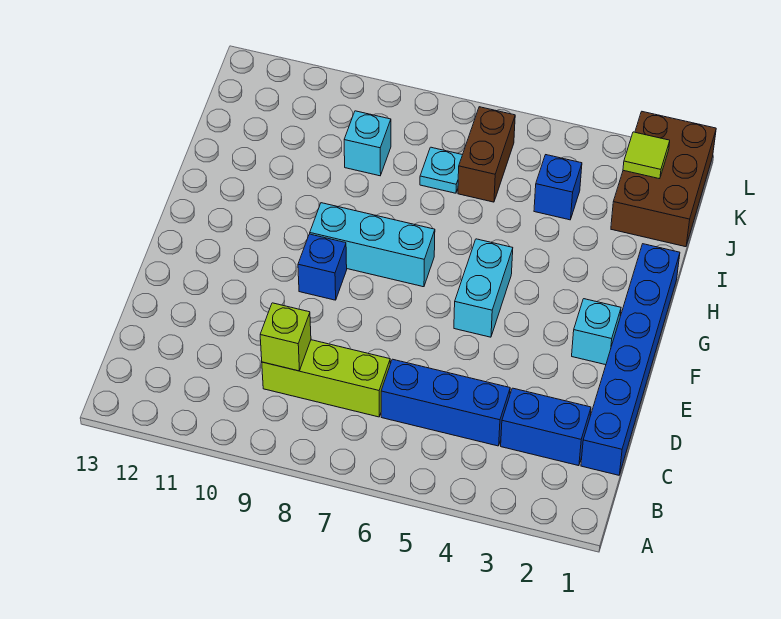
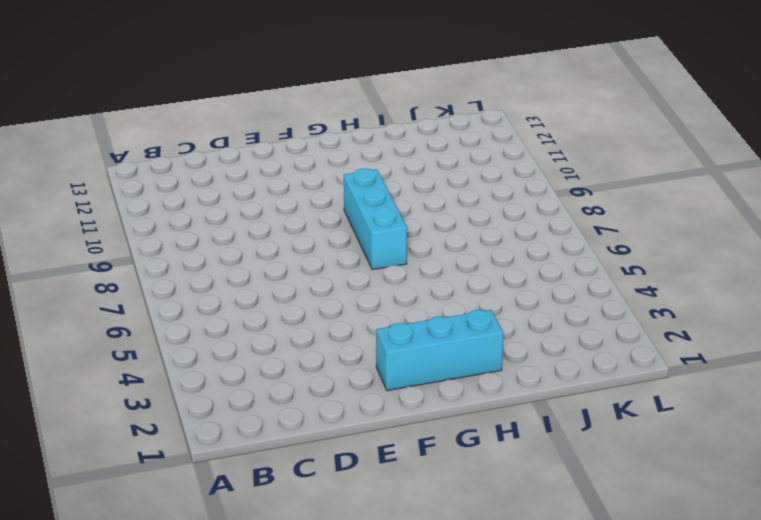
cyan 1x3 brick [376,310,503,391] -> cyan 1x1 brick [572,299,621,365]
none -> blue 1x6 brick [581,244,680,475]
none -> blue 1x2 brick [501,388,591,466]
none -> blue 1x3 brick [381,359,510,446]

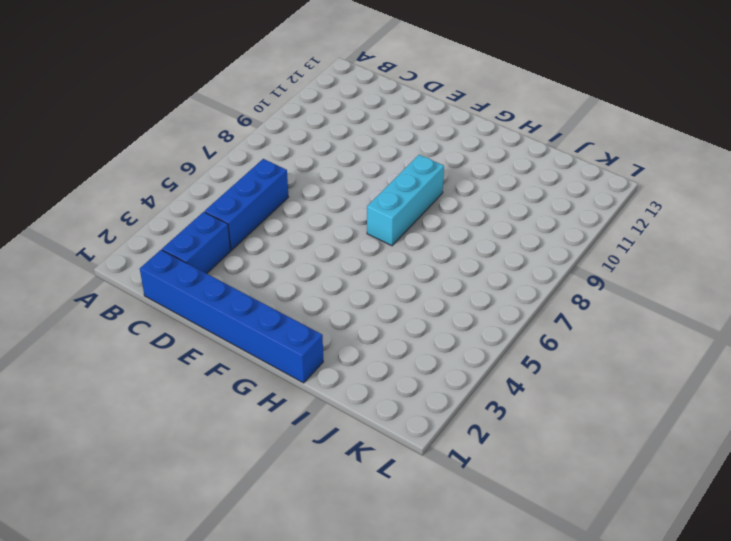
none -> lime 1x3 brick [262,340,390,417]
none -> cyan 1x1 brick [572,299,621,365]
none -> cyan 1x2 brick [454,239,513,337]

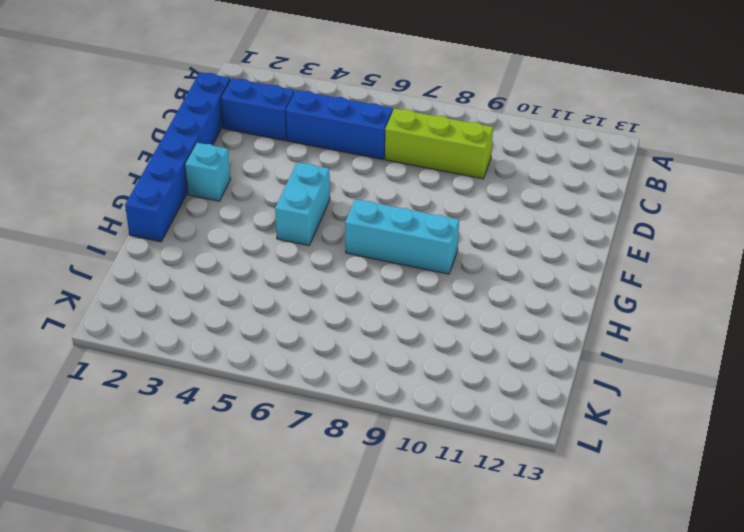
none -> blue 1x1 brick [298,234,347,300]
none -> brown 2x3 brick [611,112,716,247]
none -> blue 1x1 brick [534,155,582,220]

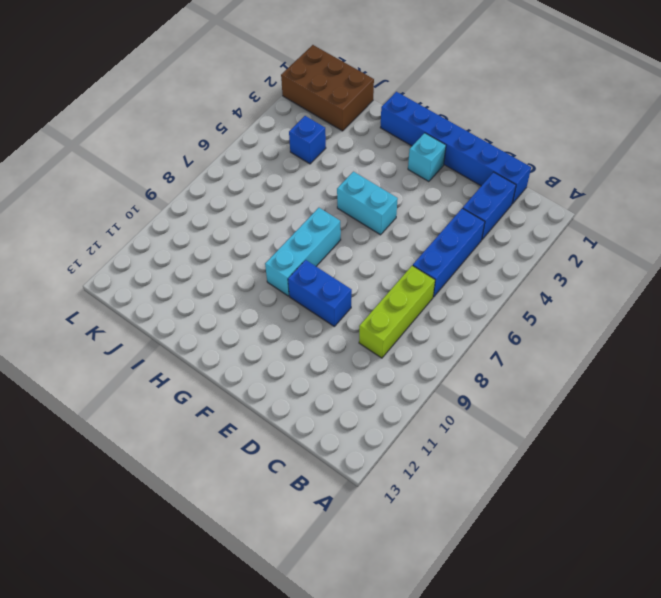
blue 1x2 brick [288,260,352,326] -> blue 1x1 brick [298,234,347,300]
none -> brown 1x2 brick [458,107,515,202]
none -> cyan 1x1 plate [420,147,462,193]
none -> cyan 1x1 brick [344,111,391,176]

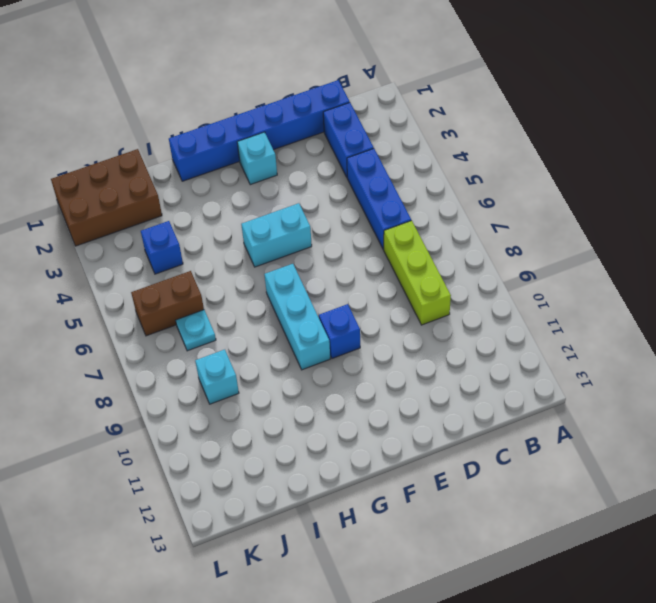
none -> lime 1x1 brick [260,303,311,371]
none -> lime 1x1 tile [623,132,670,179]

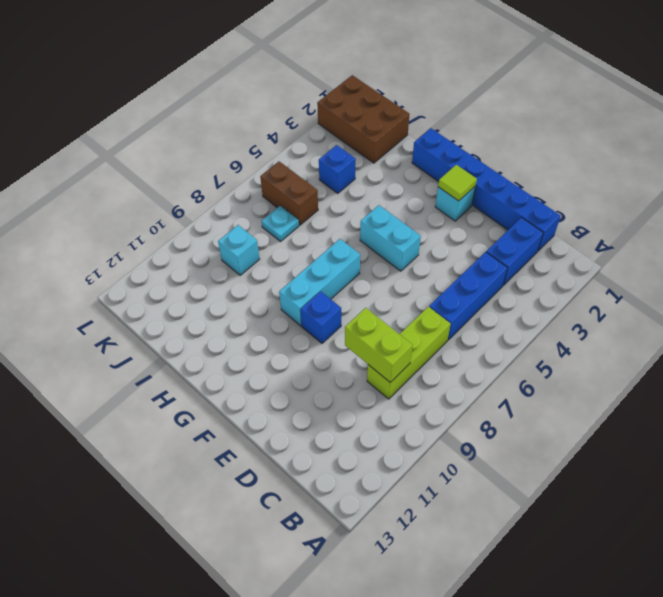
lime 1x2 brick [345,308,413,382] -> lime 1x1 brick [260,303,311,371]
lime 1x1 tile [438,165,477,201] -> lime 1x1 tile moved to [623,132,670,179]

